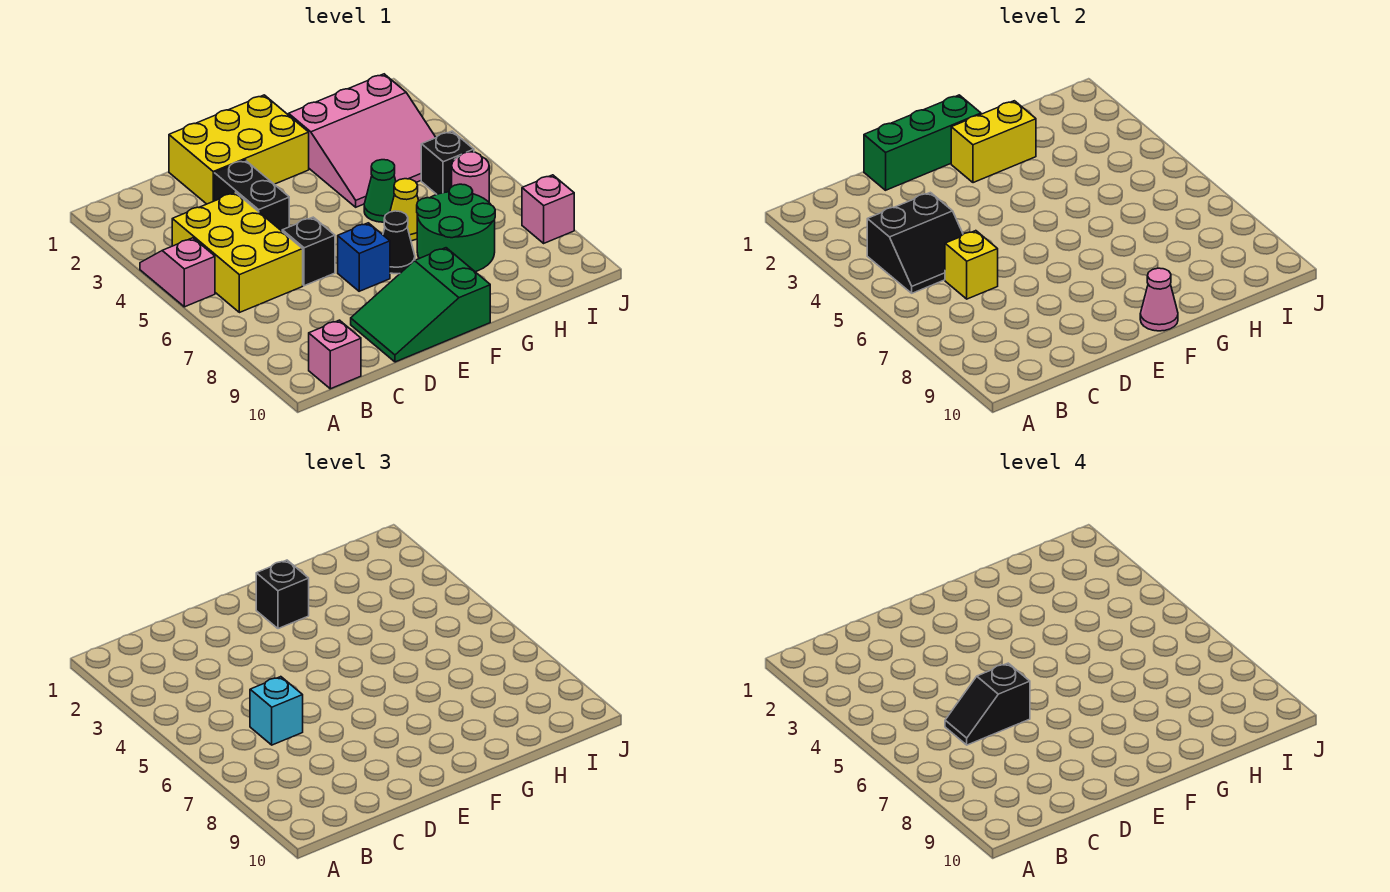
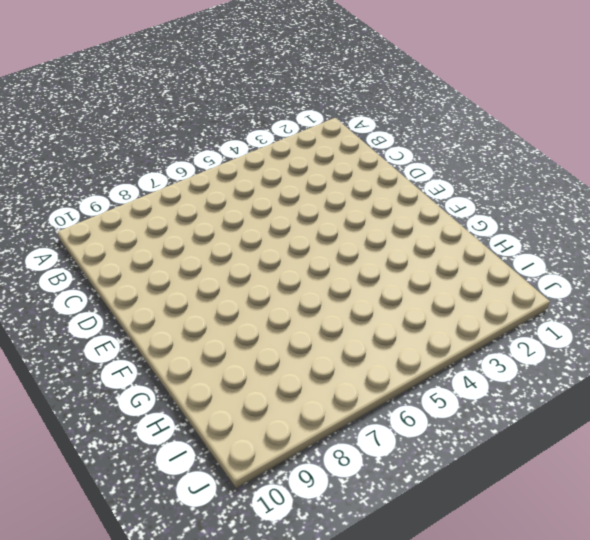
none -> pink 1x2 slope [140,238,215,307]
none -> yellow 2x3 brick [172,192,303,313]
none -> pink 1x1 brick [309,320,361,389]

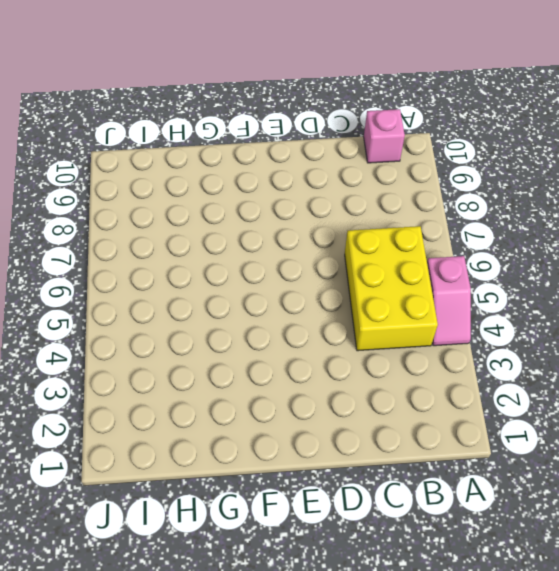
none -> yellow 2x3 brick [169,95,309,204]
none -> black 1x2 brick [214,160,289,231]
none -> black 1x1 brick [282,217,335,286]

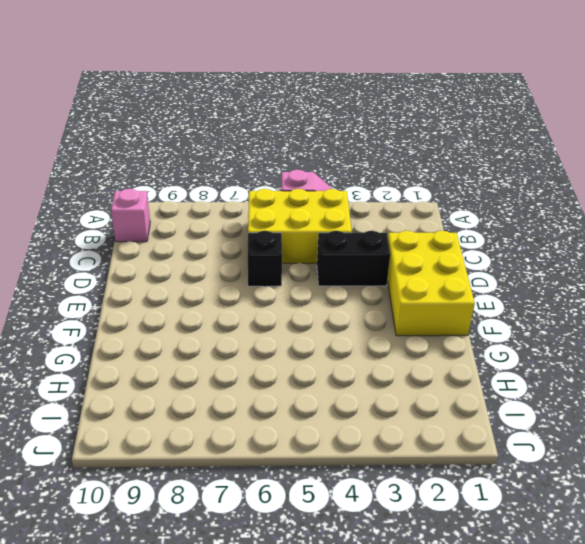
none -> green 2x3 slope [351,248,490,362]
none -> blue 1x1 brick [338,223,390,291]
none -> black 1x1 cone [383,211,415,274]

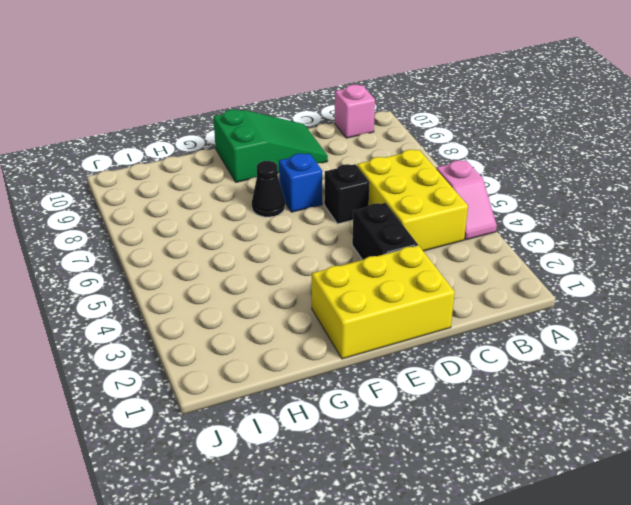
none -> pink 3x3 slope [289,74,436,207]
none -> green 1x1 cone [364,160,396,222]
none -> yellow 1x1 cone [390,179,419,241]

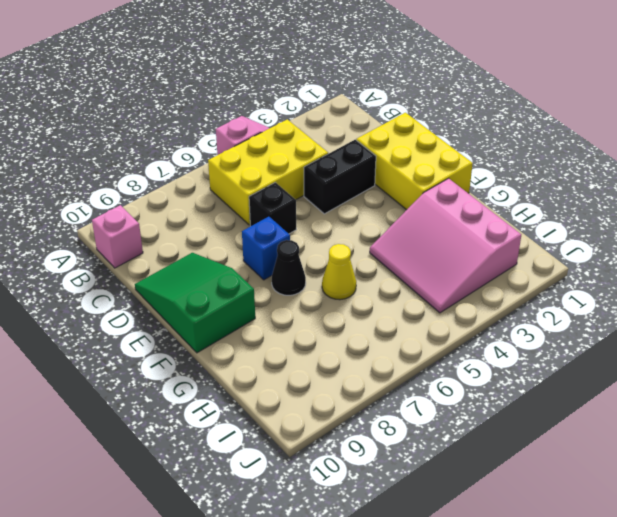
none -> green 1x1 cone [364,160,396,222]
none -> green 2x2 round brick [417,184,495,272]
none -> black 1x1 brick [421,131,474,194]

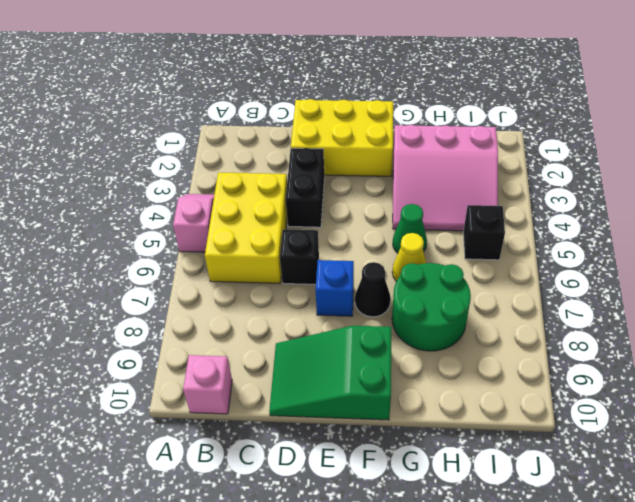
none -> pink 1x1 round brick [452,152,489,202]
none -> pink 1x1 brick [522,175,574,243]
none -> black 2x2 slope [867,192,963,293]

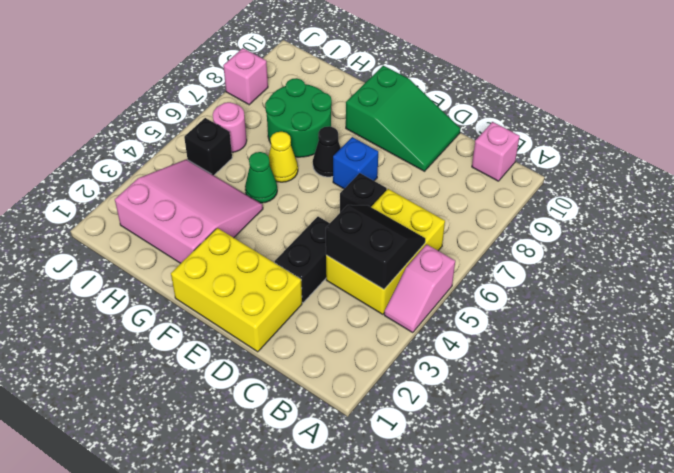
none -> yellow 1x1 brick [945,231,998,299]
none -> green 1x3 brick [864,95,981,190]
none -> yellow 1x2 brick [951,101,1036,183]

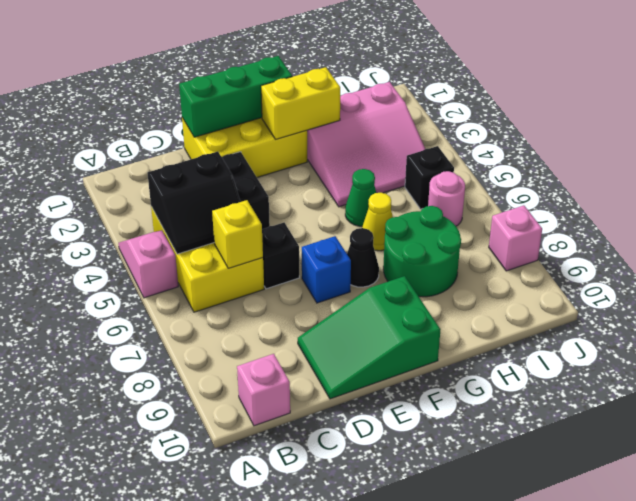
none -> pink 1x1 cone [1140,268,1178,331]
none -> cyan 1x1 brick [250,677,303,745]
none -> black 1x1 brick [256,560,309,629]

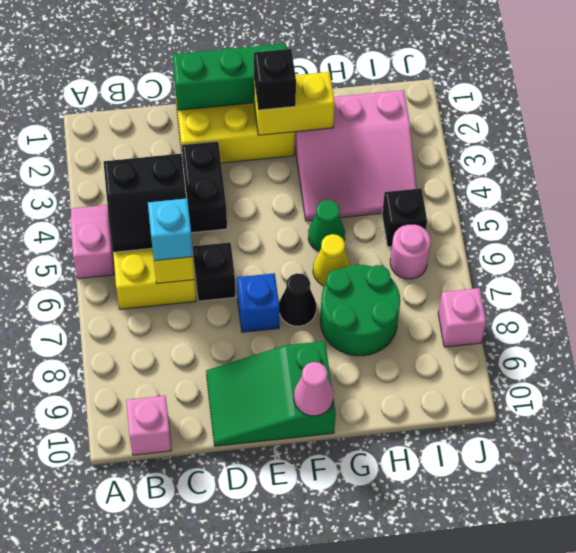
none -> black 1x2 slope [945,663,1030,745]

